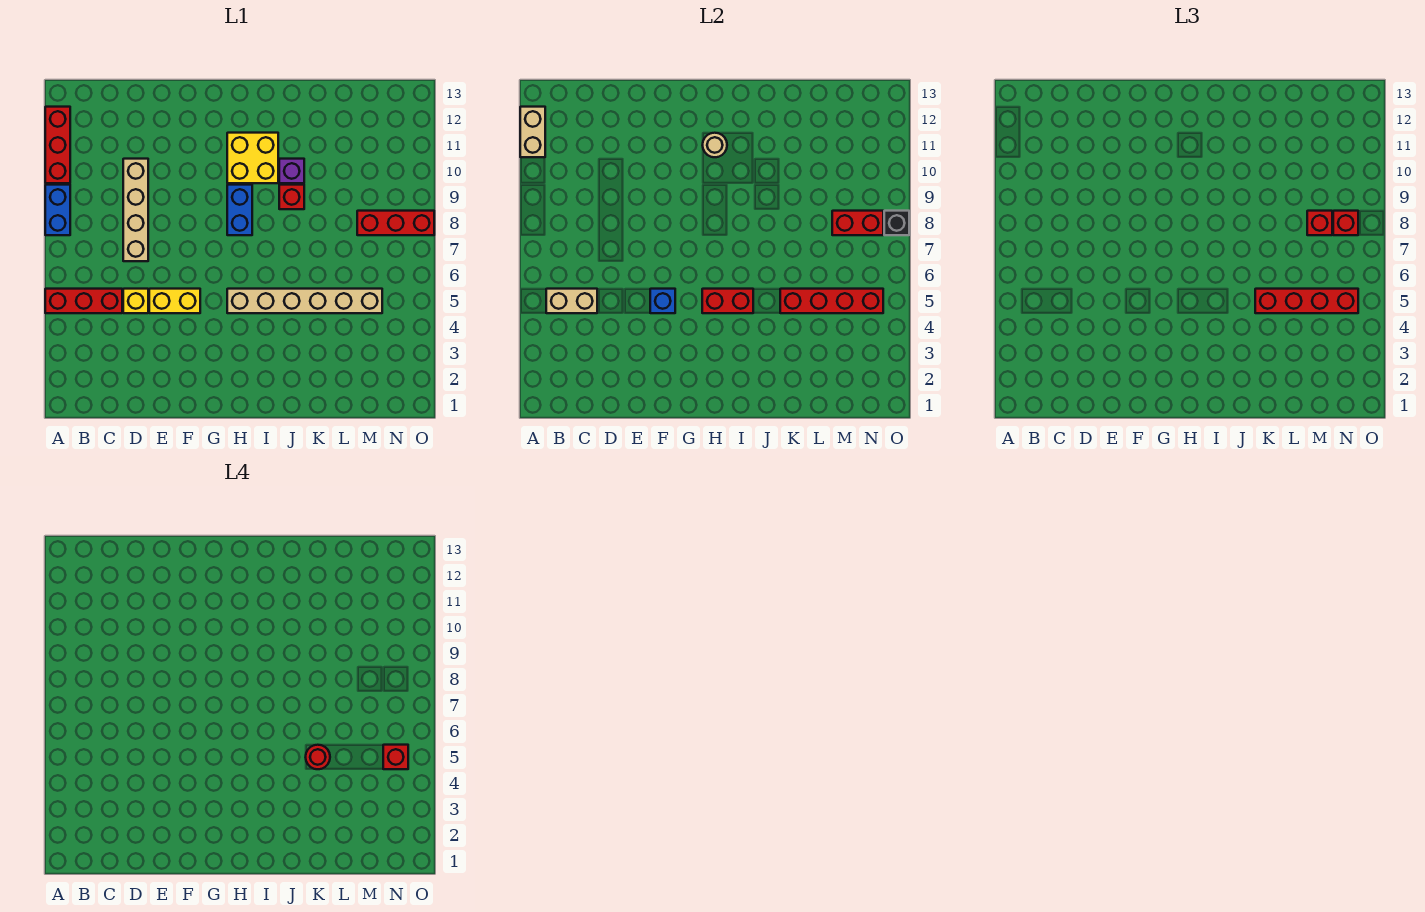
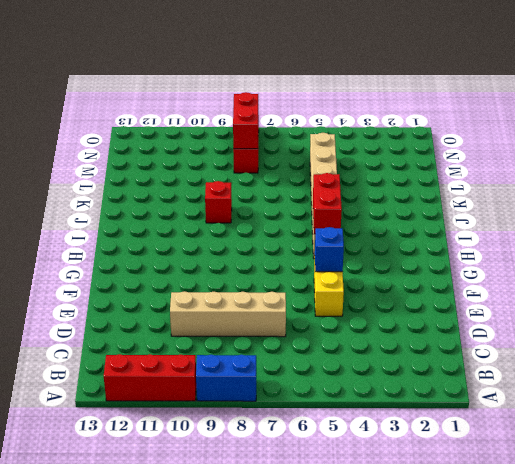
none -> red 1x3 brick [45,289,122,313]
none -> yellow 1x1 brick [123,289,148,313]
none -> blue 1x2 brick [227,185,252,235]

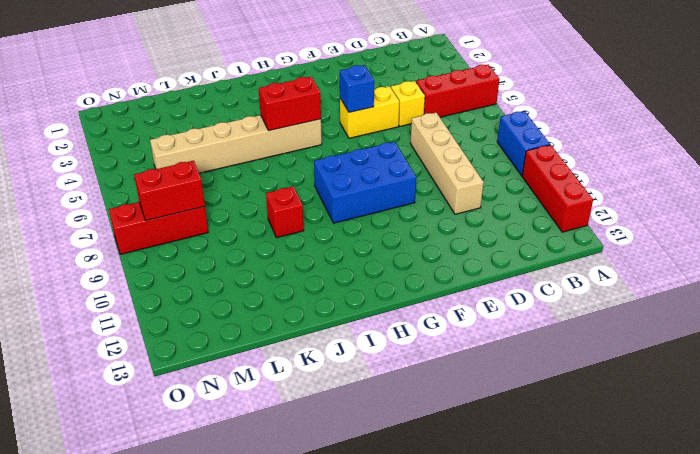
blue 2x3 brick [314,142,416,223] -> blue 1x2 brick [227,185,252,235]
none -> yellow 2x2 brick [227,133,278,183]
none -> purple 1x1 brick [279,159,304,183]
none -> tan 1x2 brick [520,107,545,157]

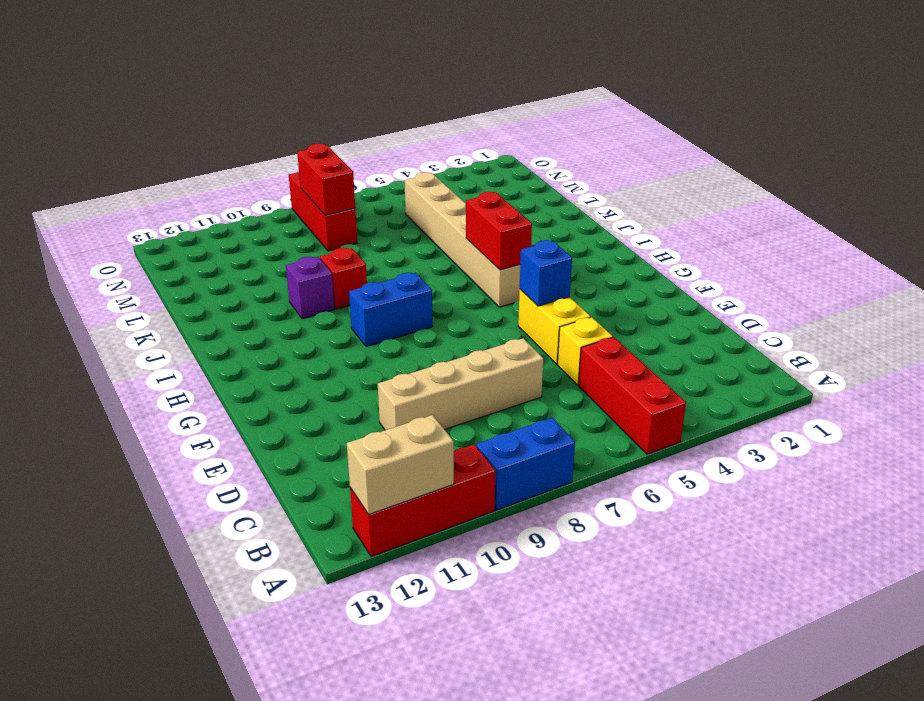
none -> yellow 2x2 brick [227,133,278,183]
none -> tan 1x2 brick [546,289,597,313]
none -> tan 1x1 round brick [703,133,727,157]

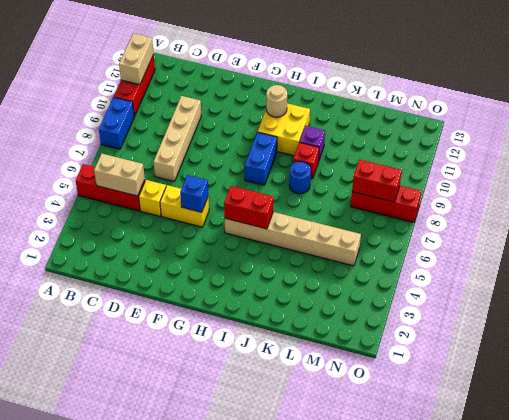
blue 1x1 round brick [289,162,311,194] -> none
none -> red 1x4 brick [780,289,883,313]
none -> black 1x1 brick [884,211,909,235]
none -> red 1x4 brick [1255,289,1358,313]

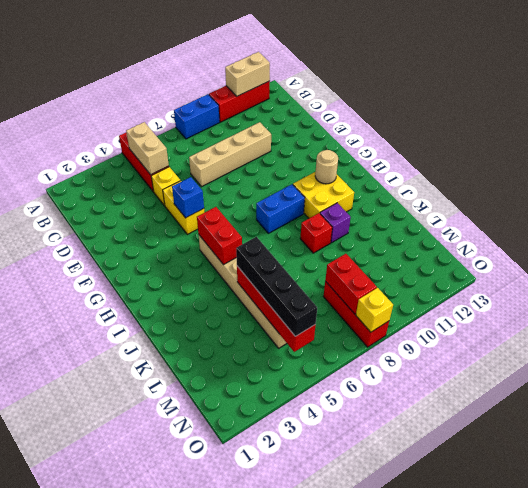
black 1x4 brick [236,237,317,336] -> red 1x4 brick [1255,289,1358,313]
yellow 1x1 brick [356,288,393,332] -> black 1x1 brick [884,211,909,235]
none -> red 1x1 brick [1307,211,1332,235]
none -> red 1x1 brick [1333,211,1358,235]
none -> red 1x1 round brick [306,745,330,769]

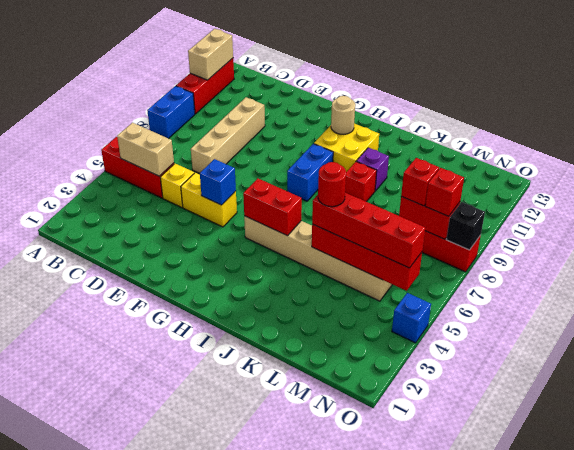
blue 1x1 brick [392,293,431,343] -> none
none -> red 1x1 brick [383,745,408,769]

